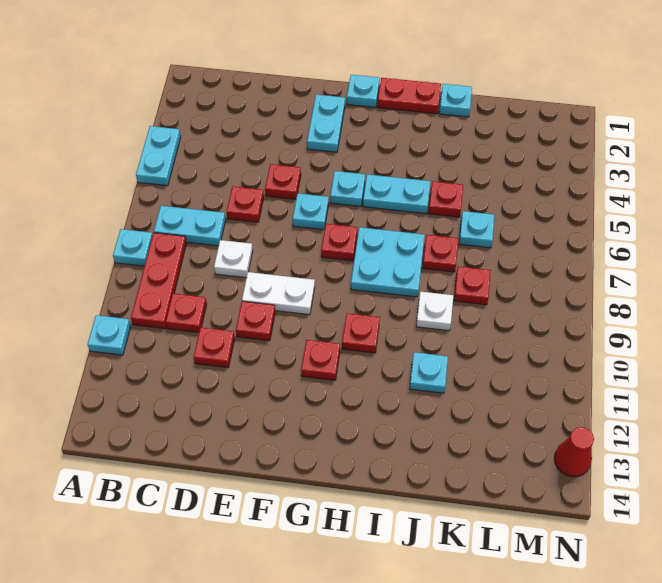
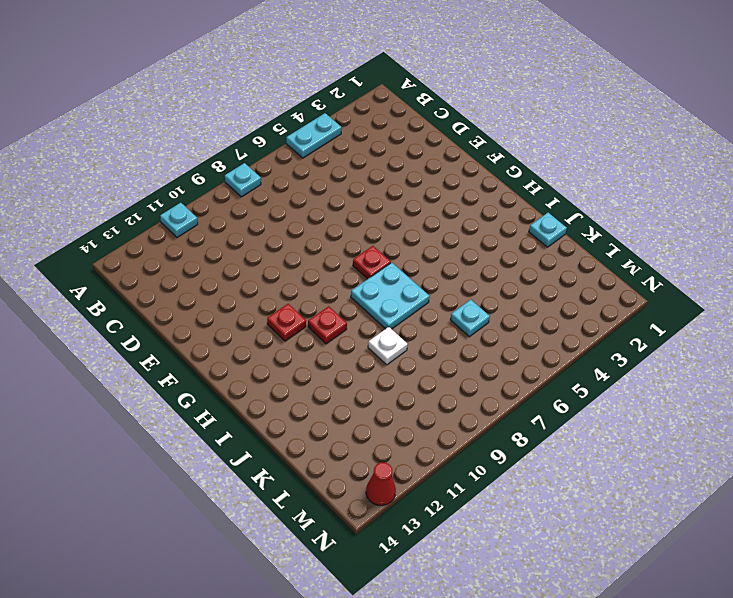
none -> cyan 1x2 plate [154,206,226,246]
none -> red 1x3 plate [131,233,186,328]
none -> red 1x1 plate [166,293,207,332]
none -> red 1x1 plate [227,186,264,222]

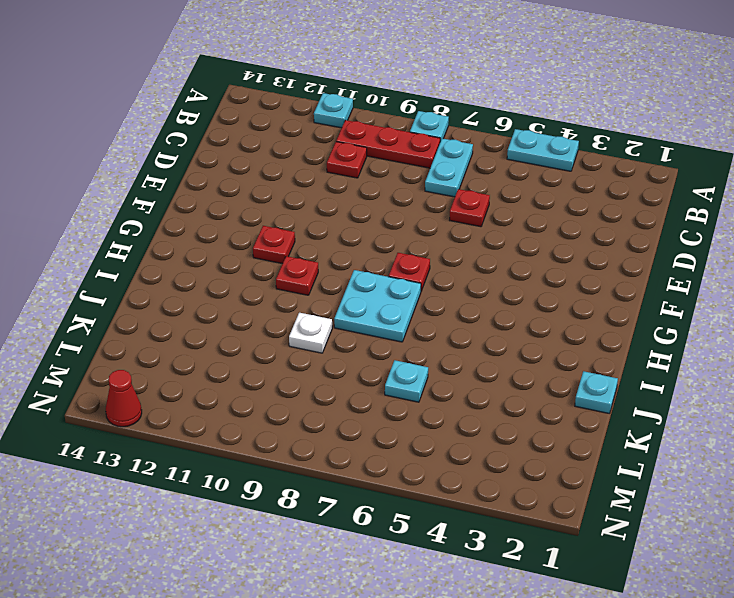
none -> white 1x1 plate [214,240,253,278]
none -> red 1x1 plate [194,327,235,368]
none -> red 1x1 plate [265,164,301,199]
none -> white 1x2 plate [242,272,315,315]

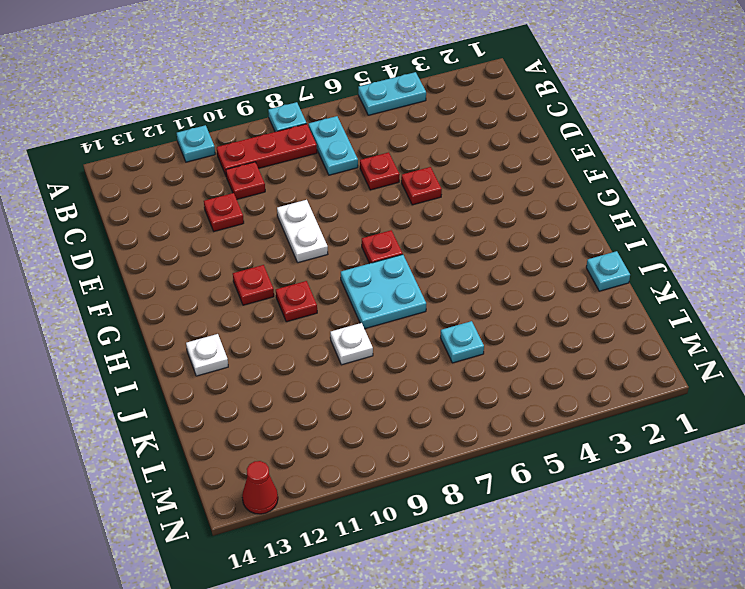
white 1x1 plate [186,334,228,376] -> white 1x1 plate moved to [214,240,253,278]
none -> red 1x1 plate [236,301,275,341]
none -> cyan 1x2 plate [307,95,345,152]
none -> cyan 1x1 plate [293,193,329,230]
none -> cyan 1x1 plate [347,75,380,108]

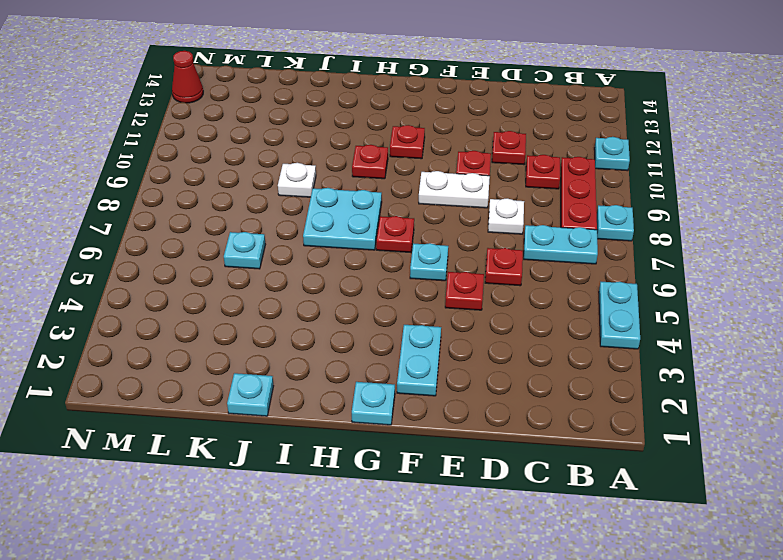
none -> cyan 1x1 plate [330,171,365,206]
none -> red 1x2 plate [378,78,441,114]
none -> cyan 1x2 plate [363,174,430,214]
none -> red 1x1 plate [429,181,463,217]

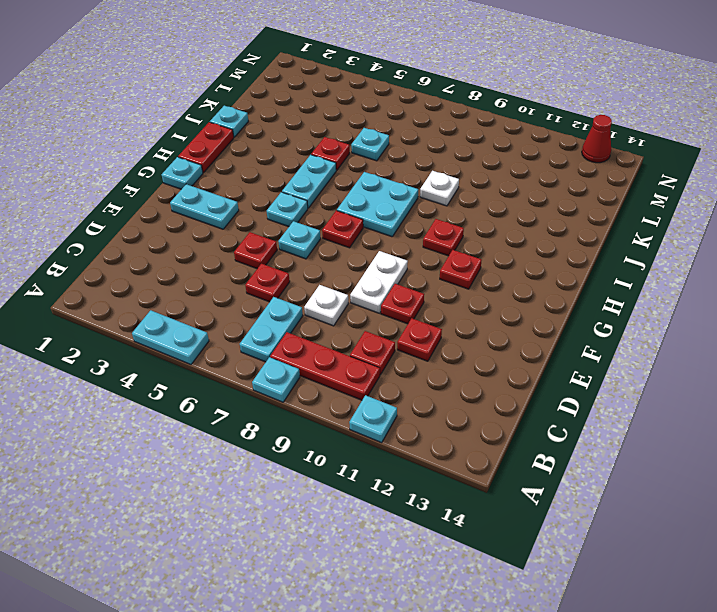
none -> red 1x1 plate [423,235,459,272]
none -> cyan 1x1 plate [410,352,448,393]
none -> red 1x1 plate [454,266,491,305]

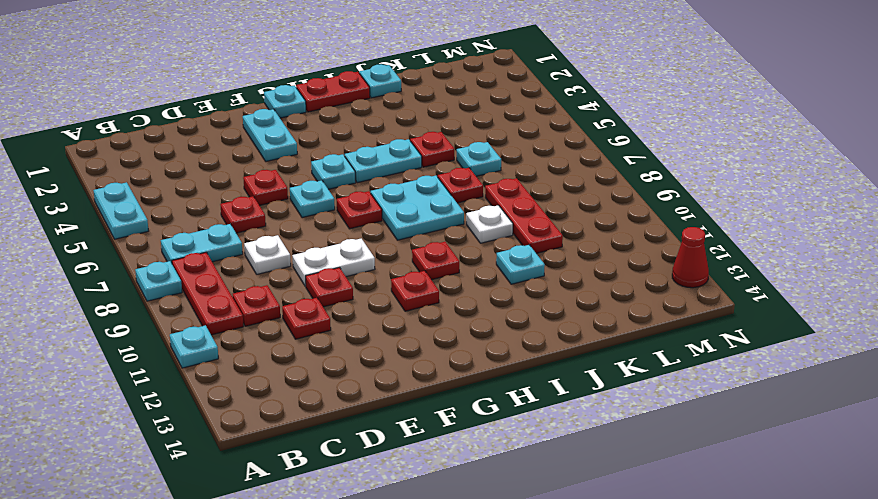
red 1x3 plate [485,178,563,253] -> red 1x1 plate [454,266,491,305]

